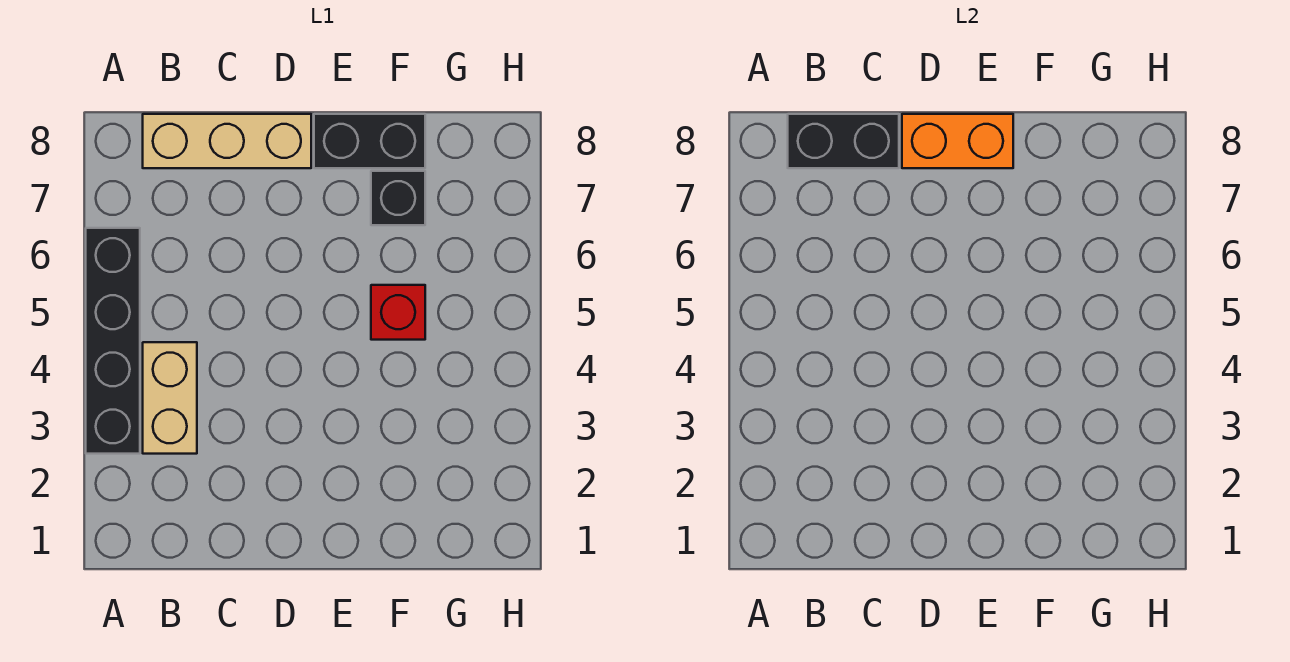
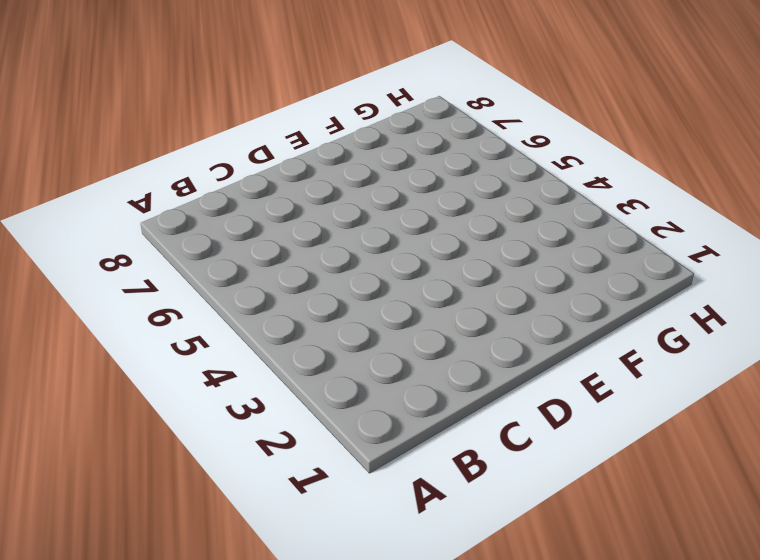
none -> black 1x4 brick [86,228,140,454]
none -> tan 1x2 brick [143,342,197,454]

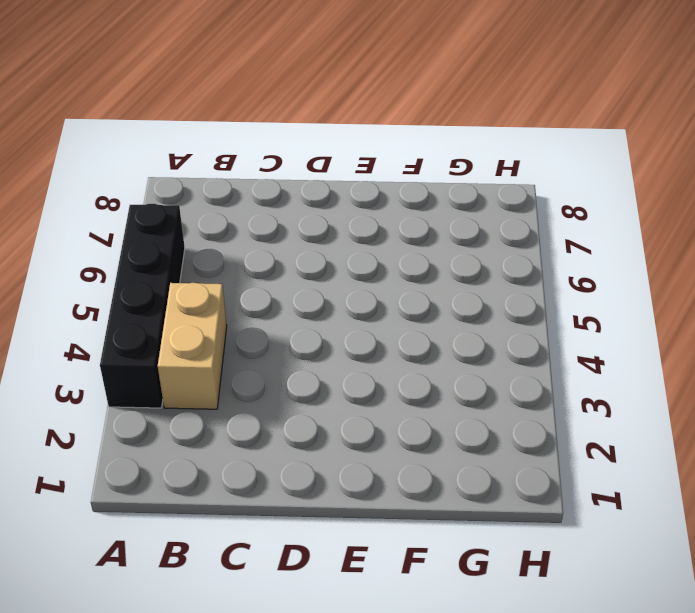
none -> tan 1x3 brick [143,114,311,168]
none -> black 1x2 brick [314,114,425,168]

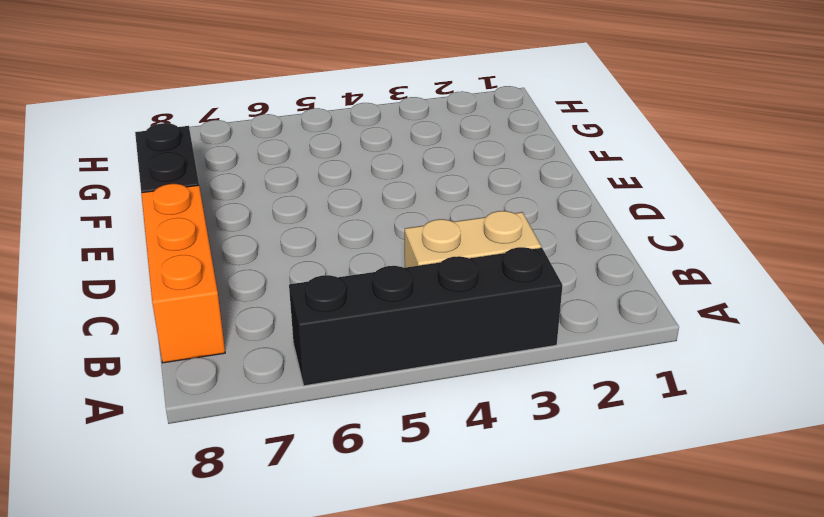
orange 1x3 brick [141,184,225,363] -> tan 1x3 brick [143,114,311,168]
none -> red 1x1 brick [371,285,425,340]
none -> black 1x1 brick [371,171,425,225]

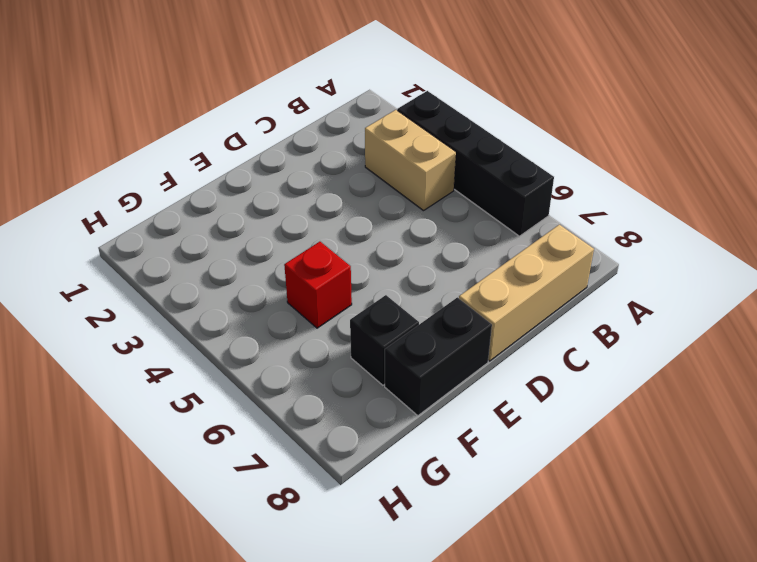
none -> black 1x2 brick [788,114,899,168]
none -> orange 1x2 brick [902,114,1013,168]

